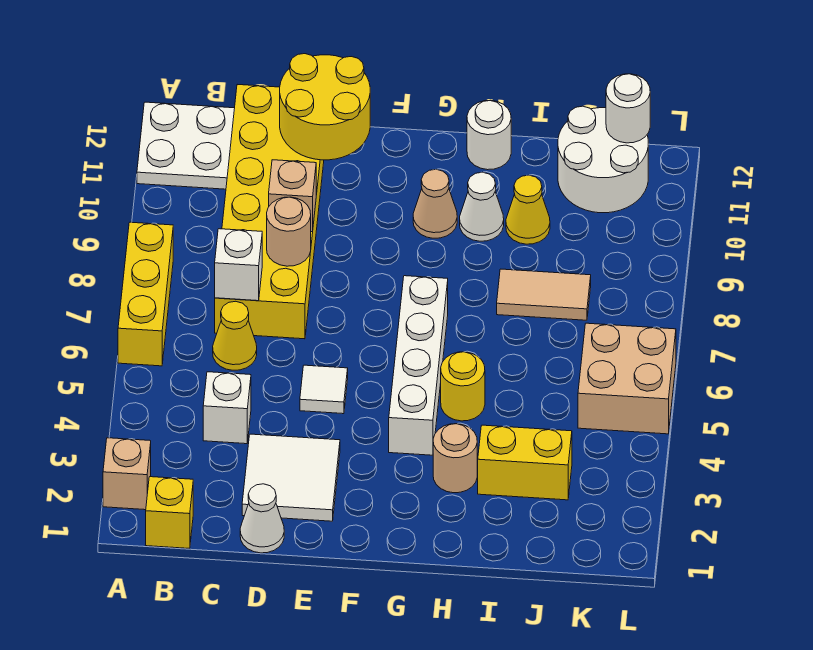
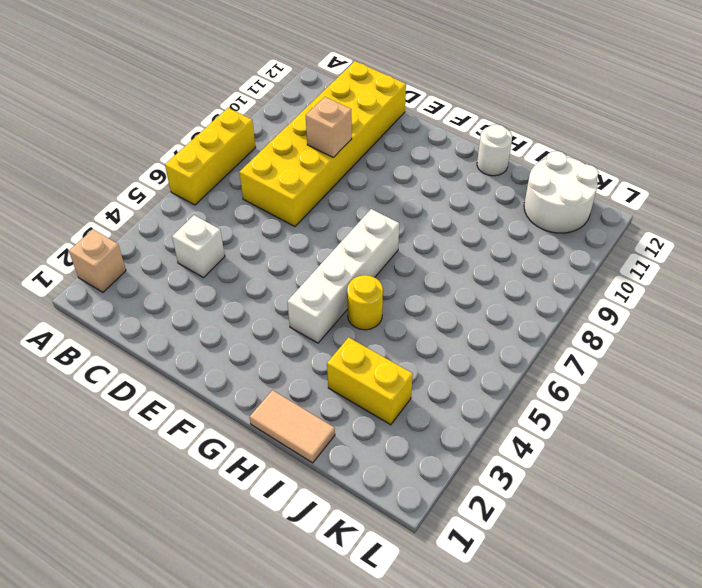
tan 1x2 tile [250,390,335,463] -> tan 1x2 tile moved to [497,269,591,320]
none -> white 2x2 plate [137,102,235,189]
none -> yellow 1x1 brick [146,477,193,549]
none -> yellow 1x1 cone [213,301,257,370]

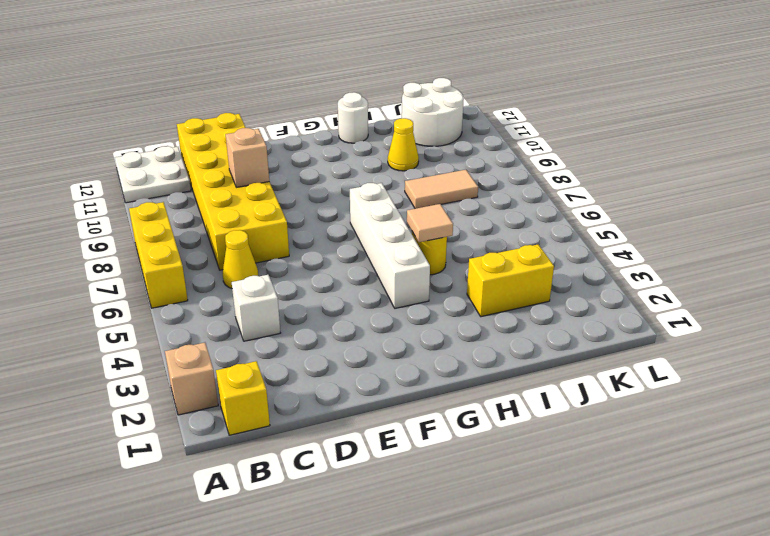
tan 1x1 tile [407,204,453,242] -> none
none -> white 1x1 cone [240,484,284,553]
none -> white 2x2 tile [242,434,340,521]
none -> white 1x1 tile [300,365,348,414]

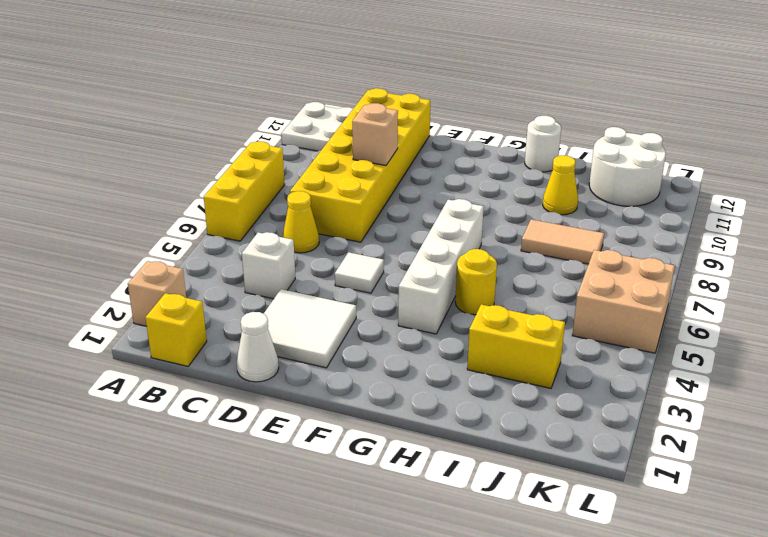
none -> tan 1x1 cone [413,169,457,238]
none -> tan 1x1 round brick [433,424,477,493]
none -> white 1x1 cone [460,172,504,241]

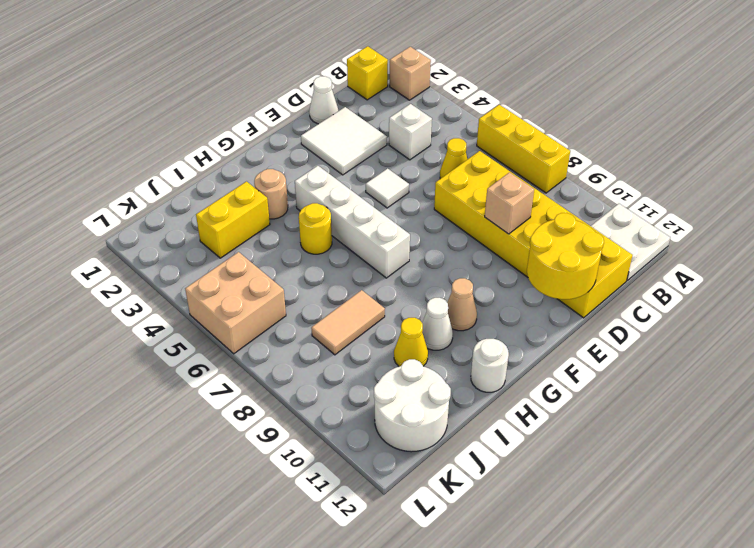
none -> white 1x1 brick [215,229,262,301]
none -> tan 1x1 round brick [267,197,311,266]
none -> white 1x1 round brick [606,74,650,143]

